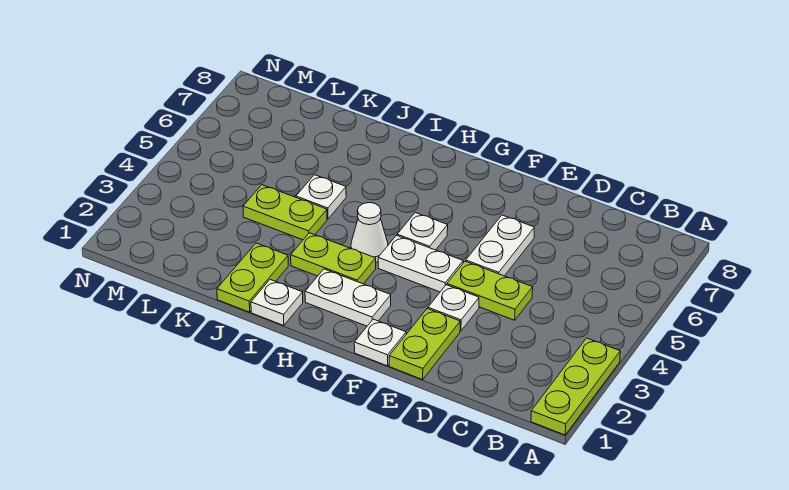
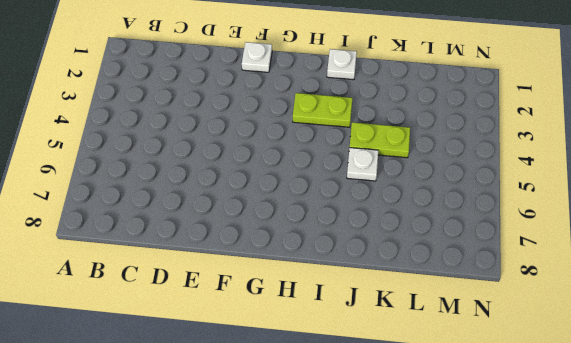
none -> lime 1x3 plate [531,338,620,435]
none -> lime 1x2 plate [447,261,533,320]
none -> lime 1x2 plate [389,309,460,380]

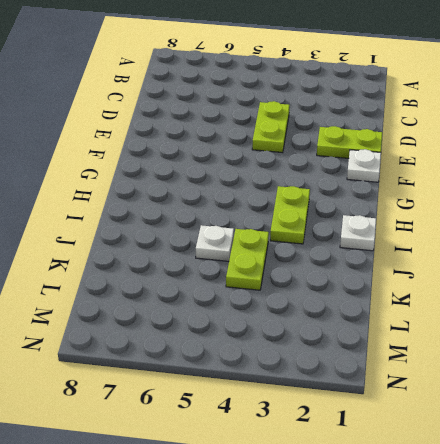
none -> lime 1x3 plate [531,338,620,435]
none -> white 1x1 plate [428,285,479,331]
none -> white 1x2 plate [466,215,534,276]

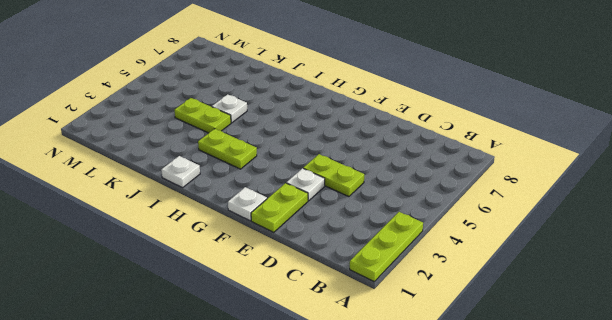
none -> white 1x2 plate [466,215,534,276]
none -> white 1x2 plate [378,236,463,292]
none -> white 1x2 plate [305,269,391,326]

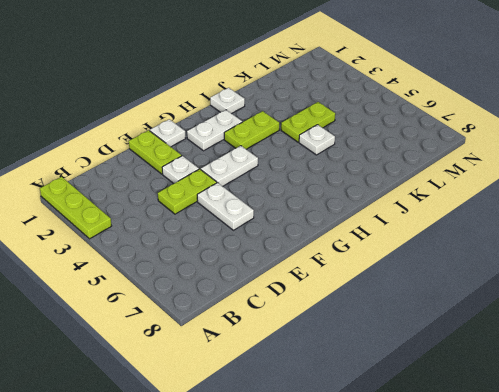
none -> white 1x1 plate [397,213,448,250]
none -> white 1x1 cone [351,203,388,262]
none -> lime 1x2 plate [217,243,288,312]

